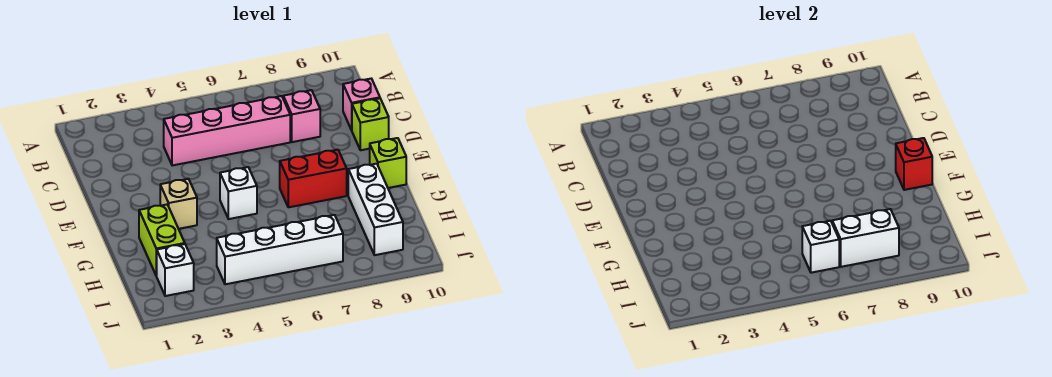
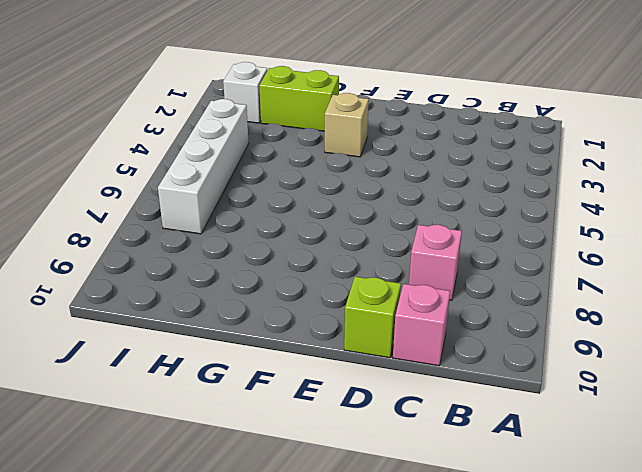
none -> pink 1x4 brick [164,96,290,166]
none -> white 1x1 brick [220,167,257,219]
none -> red 1x2 brick [280,150,347,207]

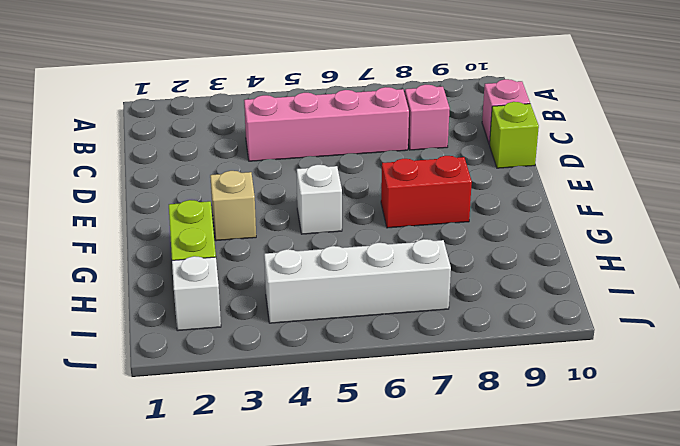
none -> lime 1x1 brick [370,138,406,188]
none -> white 1x3 brick [348,164,403,255]
none -> red 1x1 brick [896,138,932,190]

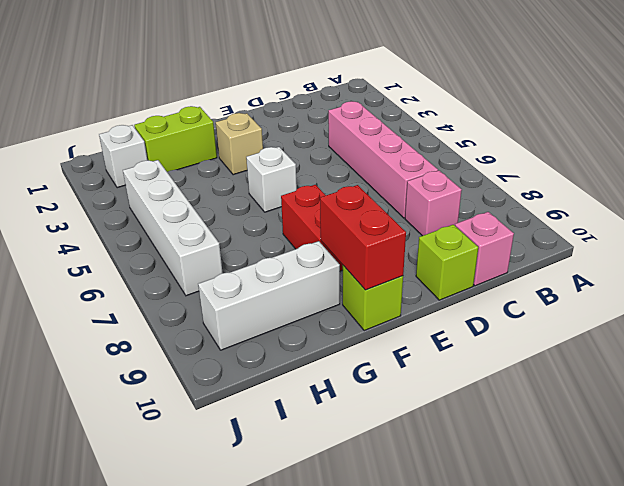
red 1x2 brick [320,185,406,290] -> red 1x1 brick [896,138,932,190]
none -> white 1x1 brick [802,221,839,273]
none -> white 1x2 brick [832,209,899,267]

